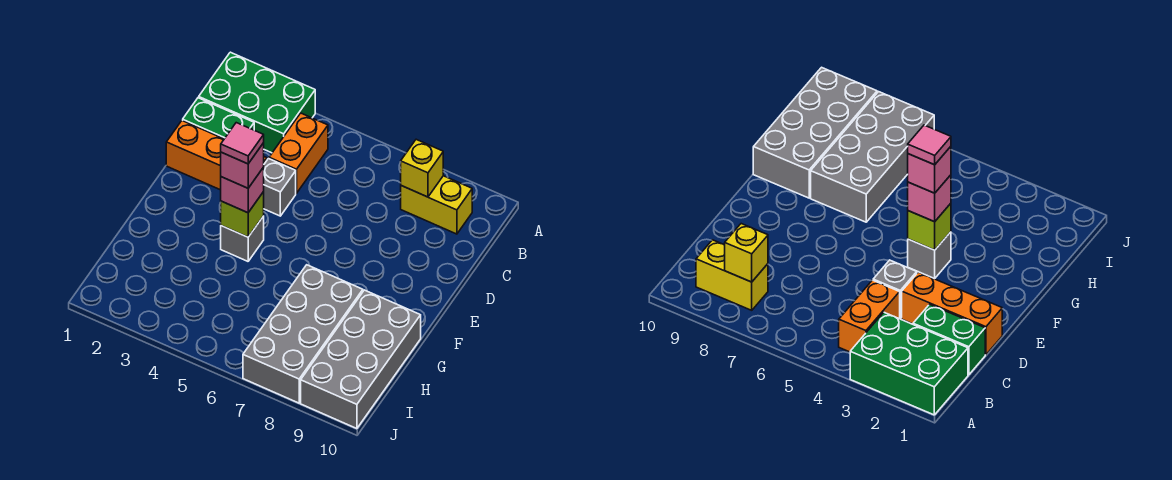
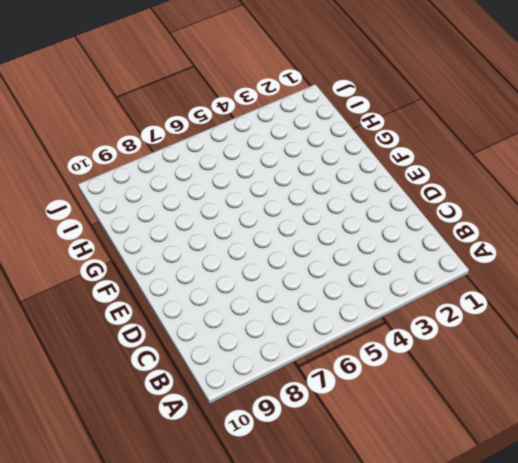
none -> green 2x3 brick [199,52,315,153]
none -> orange 1x2 brick [269,113,328,193]
none -> yellow 1x2 brick [401,176,472,234]

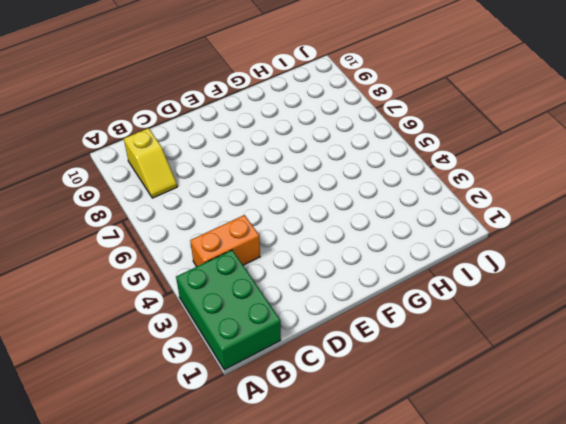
yellow 1x2 slope [124,128,177,198] -> yellow 1x2 brick [401,176,472,234]
none -> green 1x2 brick [183,98,254,139]
none -> orange 1x3 brick [166,121,267,190]
none -> grey 1x1 brick [263,159,296,216]

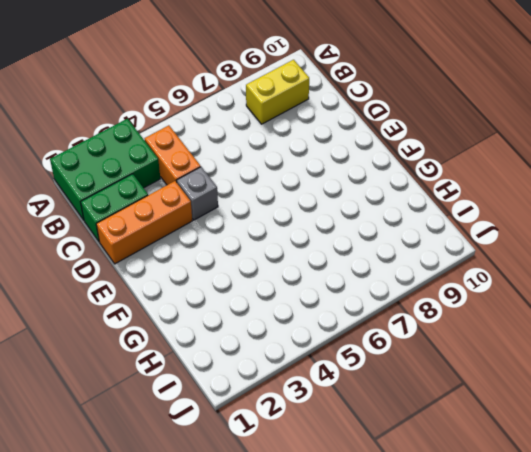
none -> grey 1x1 brick [221,216,264,261]
none -> grey 2x4 brick [243,265,363,403]
none -> grey 2x4 brick [301,290,421,429]

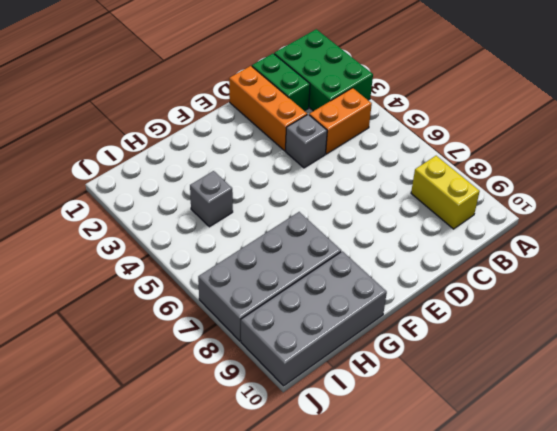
grey 1x1 brick [190,171,233,227] -> grey 1x1 brick moved to [221,216,264,261]
none -> yellow 1x1 brick [401,139,443,197]
none -> lime 1x1 brick [221,192,264,237]
none -> pink 1x1 brick [221,167,264,213]

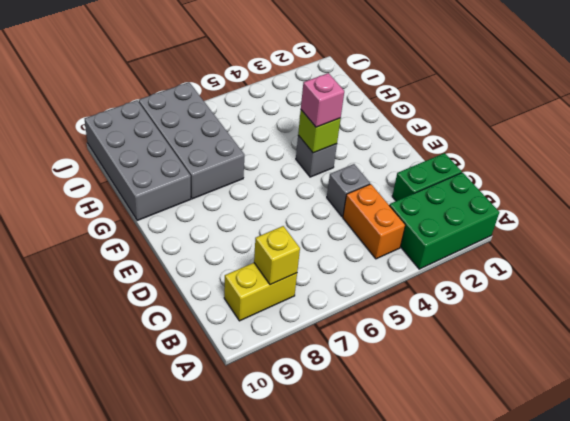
none -> orange 1x3 brick [166,121,267,190]
none -> pink 1x1 brick [221,143,264,188]
none -> pink 1x1 tile [221,123,264,164]

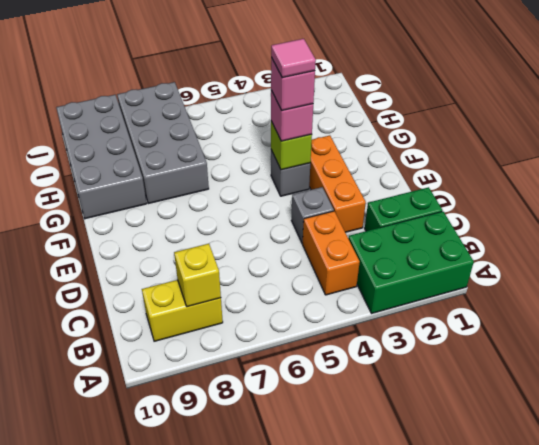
orange 1x3 brick [309,135,366,232] -> orange 1x3 brick turned to [166,121,267,190]

